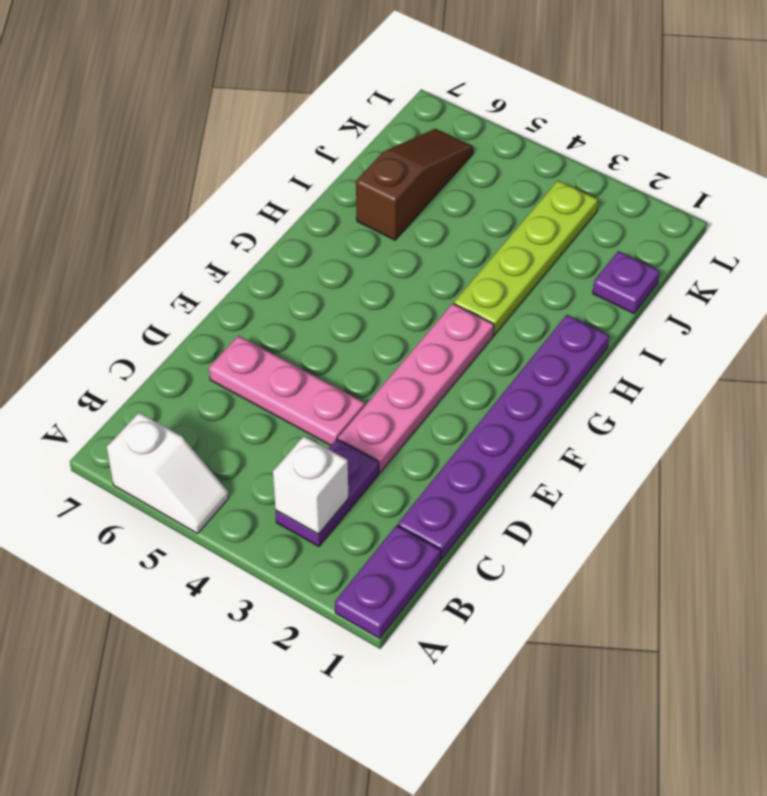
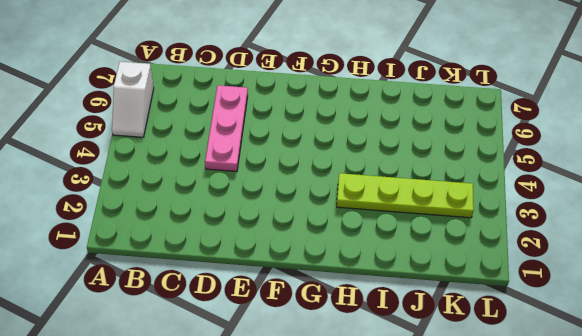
none -> purple 1x2 plate [335,525,441,639]
none -> purple 1x2 plate [276,439,379,546]

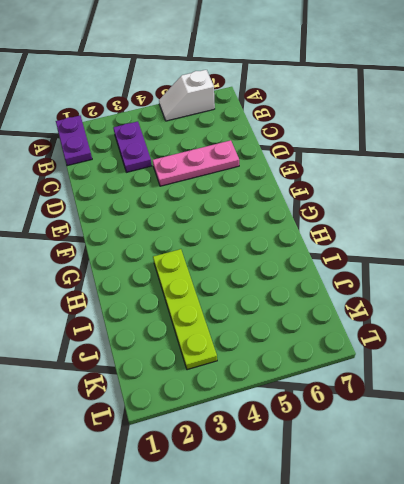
none -> purple 1x6 plate [398,315,609,560]
none -> pink 1x4 plate [338,304,494,472]

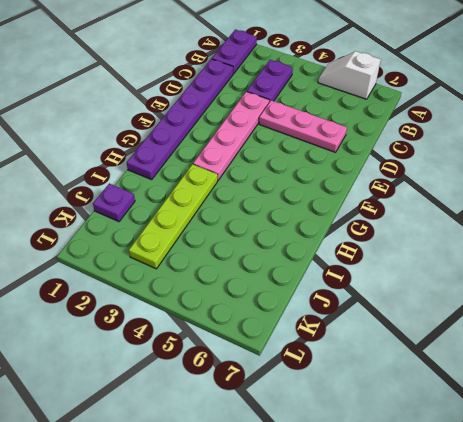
none -> brown 1x3 slope [356,129,473,240]
none -> white 1x1 brick [273,436,348,534]

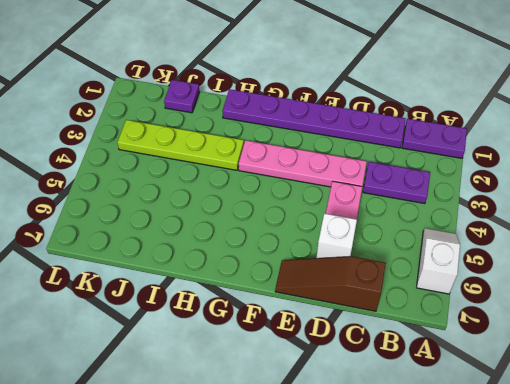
brown 1x3 slope [275,256,386,311] -> brown 1x3 slope moved to [356,129,473,240]
white 1x1 brick [316,213,357,258] -> white 1x1 brick moved to [273,436,348,534]

